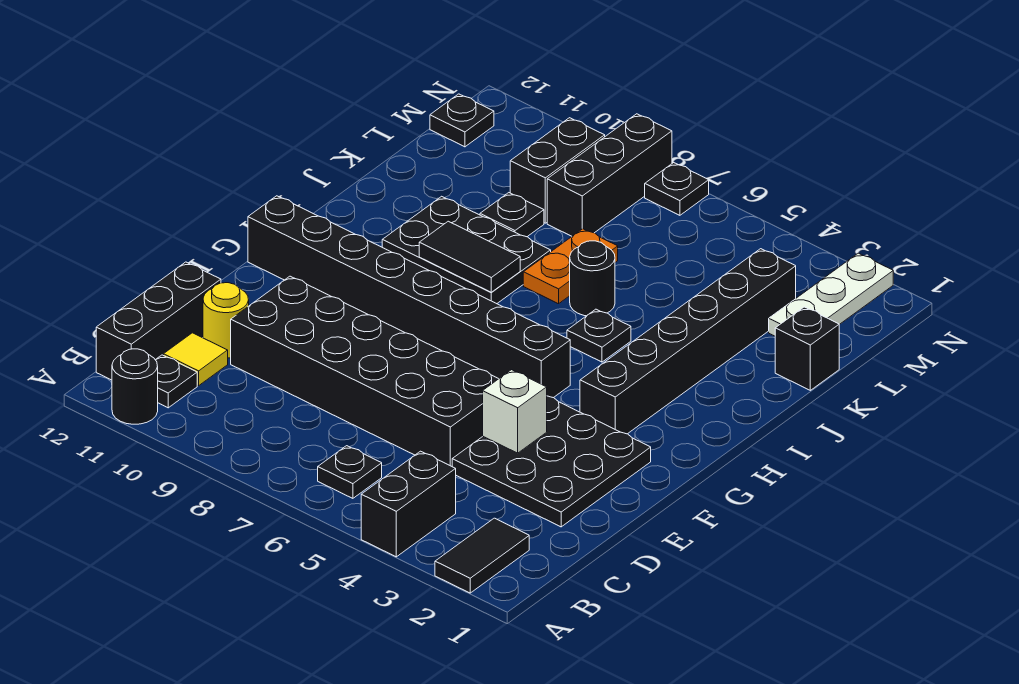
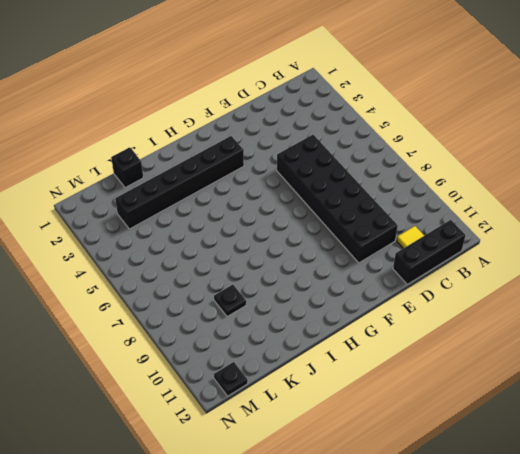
none -> black 1x2 tile [435,518,529,593]
none -> black 1x2 brick [361,451,456,557]
none -> black 1x1 round brick [112,349,158,424]

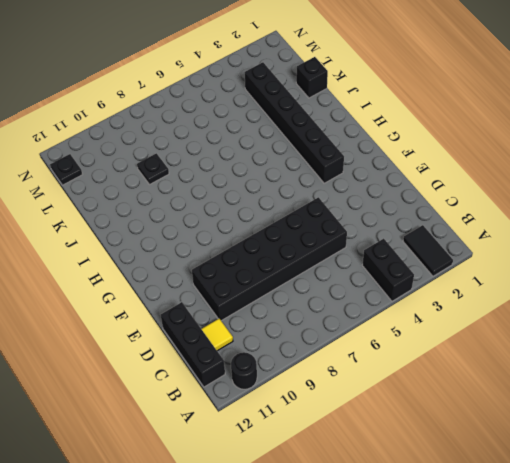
none -> black 1x1 plate [318,446,382,498]
none -> black 1x1 plate [156,355,197,408]
none -> black 3x3 plate [452,396,651,527]

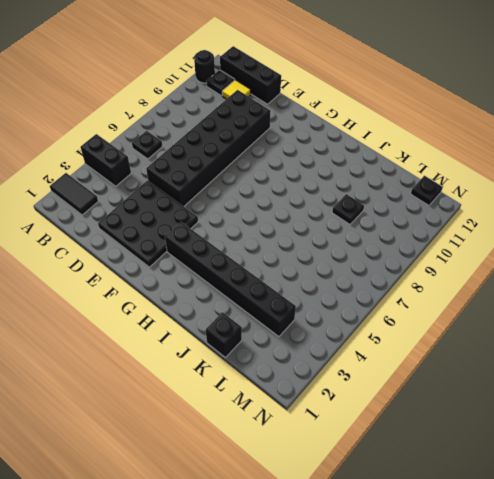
none -> yellow 1x1 round brick [203,283,249,358]
none -> black 1x8 brick [248,196,570,398]
none -> black 1x1 plate [567,309,631,362]

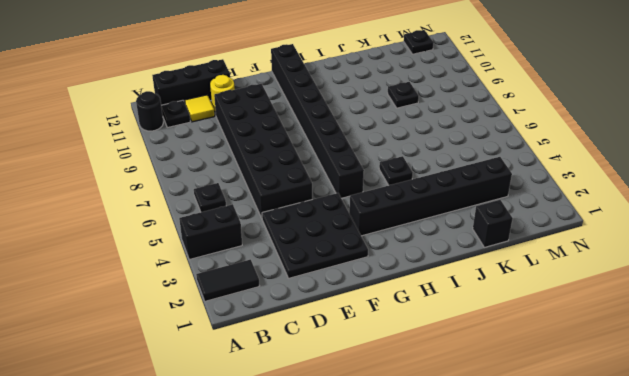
none -> black 2x3 plate [382,196,551,304]
none -> black 1x1 round brick [570,241,615,316]
none -> orange 1x2 plate [523,229,618,304]

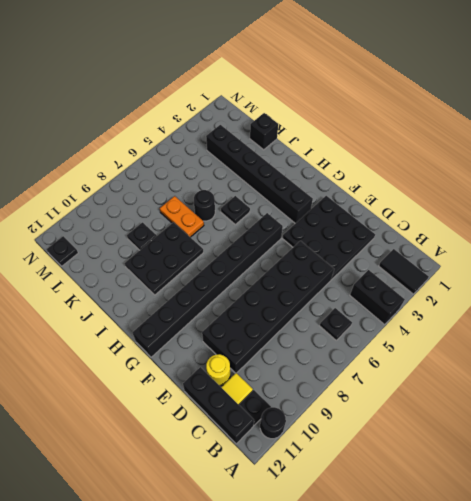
none -> white 1x3 plate [769,253,893,336]
none -> black 1x3 brick [547,114,672,236]
none -> black 1x2 brick [510,118,605,223]

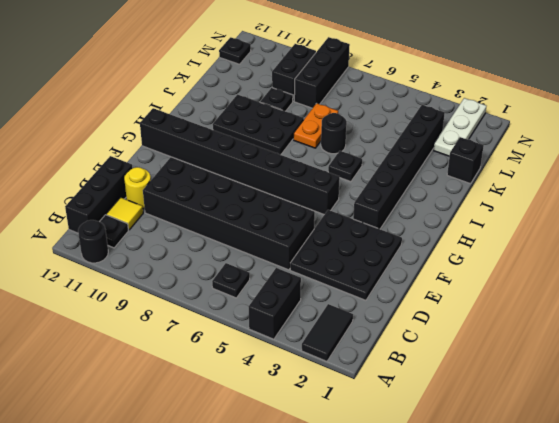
none -> black 1x1 plate [645,163,709,215]
none -> white 1x1 brick [483,370,547,453]
none -> black 1x2 tile [419,221,520,292]

